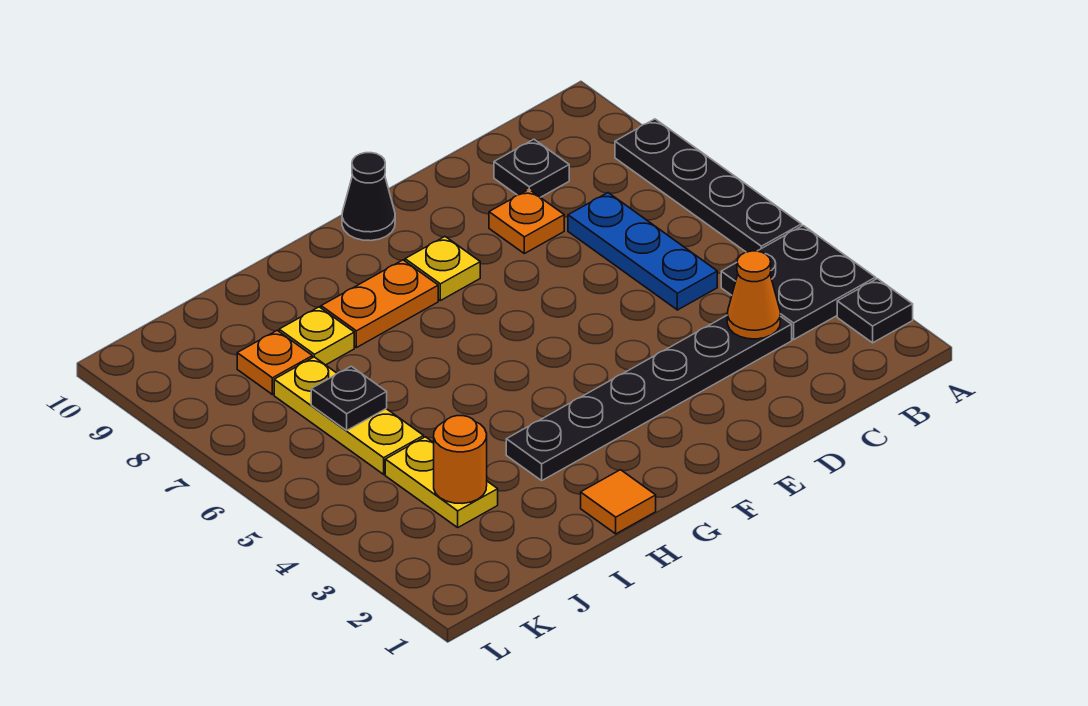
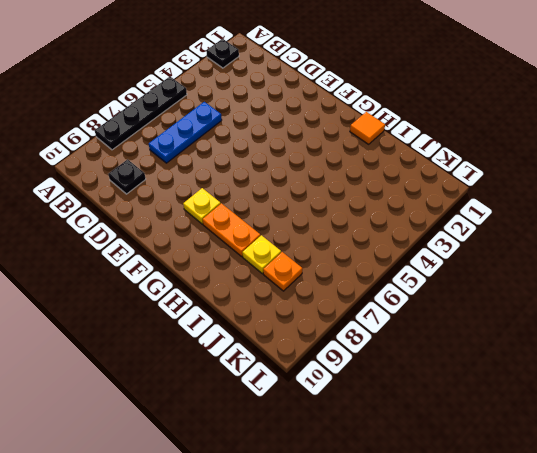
none -> black 2x2 plate [721,226,876,340]
none -> black 1x6 plate [506,316,792,480]
none -> orange 1x1 plate [489,190,564,254]

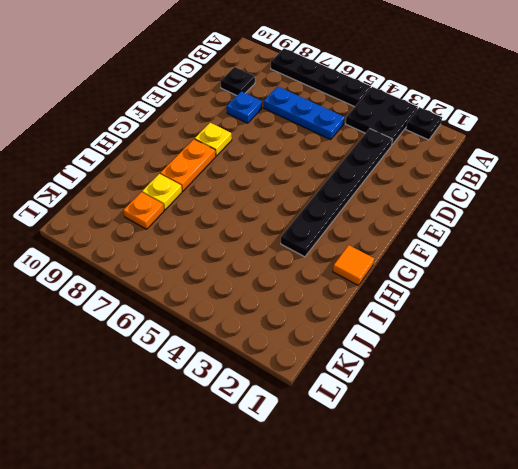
blue 1x1 plate [227,91,262,123] -> orange 1x1 plate [489,190,564,254]
none -> black 1x1 cone [342,153,395,241]
none -> yellow 1x2 plate [385,437,498,527]
none -> yellow 1x3 plate [274,357,424,474]

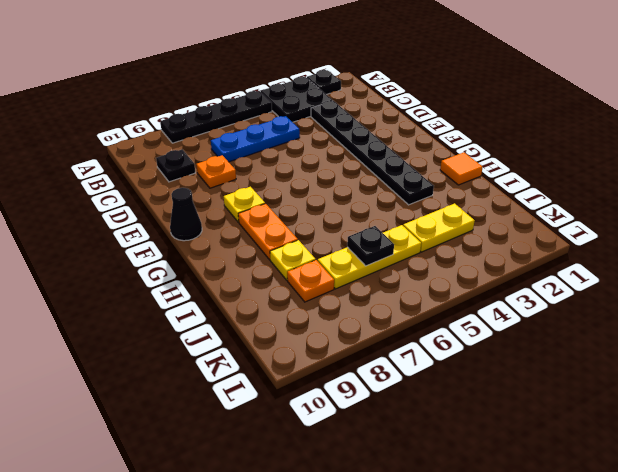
none -> orange 1x1 cone [727,251,780,339]
none -> orange 1x1 round brick [434,416,487,504]

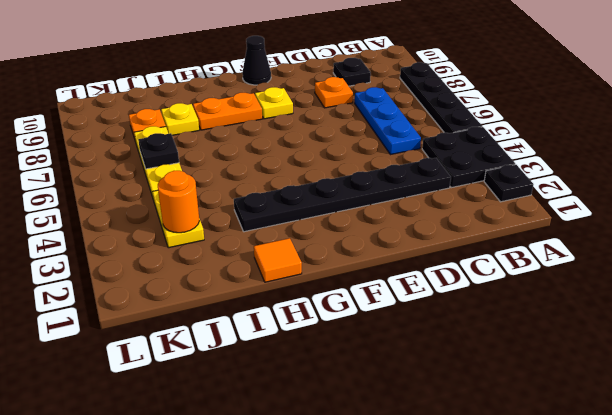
none -> orange 1x1 cone [727,251,780,339]

